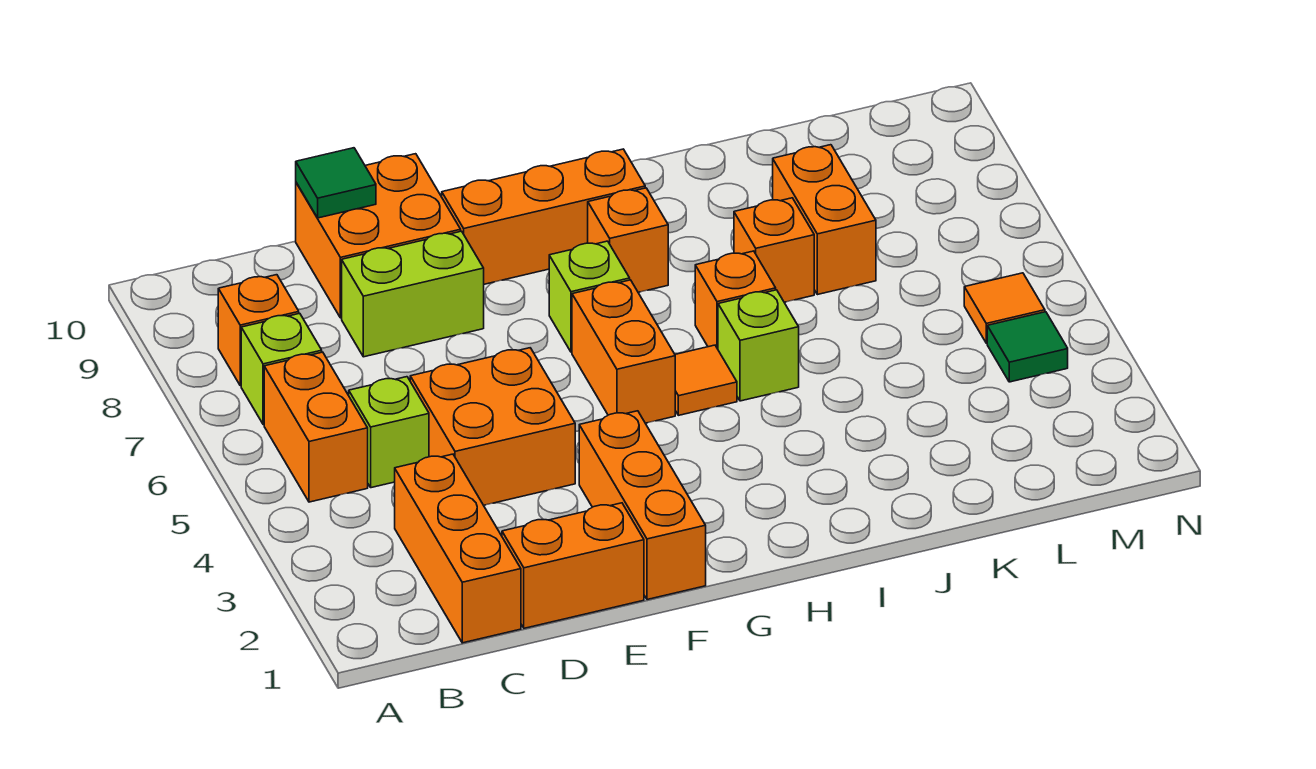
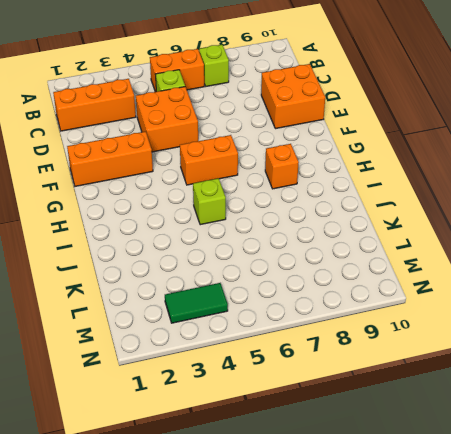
green 1x2 tile [165,283,228,323] -> green 1x1 tile [987,312,1068,382]
none -> orange 1x1 brick [218,275,299,386]
none -> orange 1x2 brick [502,503,644,628]
none -> lime 1x2 brick [342,231,484,357]

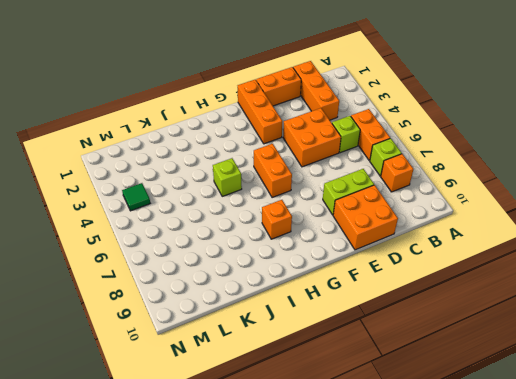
none -> orange 1x3 brick [442,149,645,284]
none -> lime 1x1 brick [549,241,630,352]
none -> orange 1x1 tile [675,345,737,415]

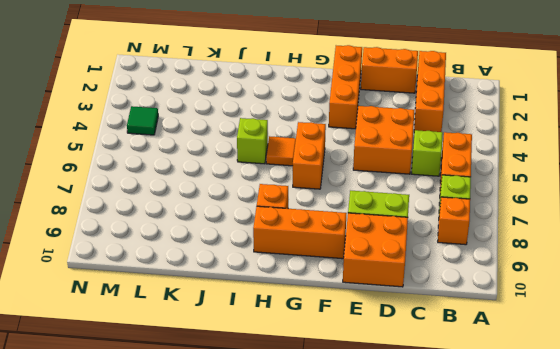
none -> lime 1x1 brick [549,241,630,352]
none -> orange 1x1 brick [695,251,776,349]
none -> orange 1x1 brick [734,198,814,302]

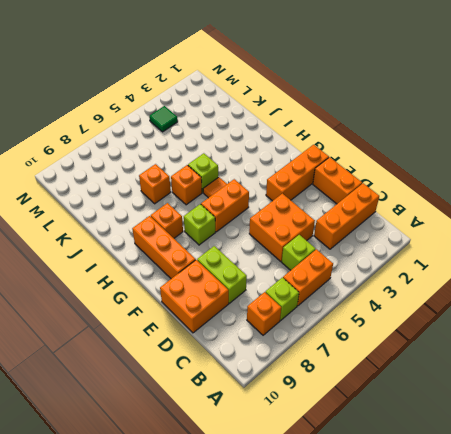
none -> orange 1x2 brick [773,145,876,295]
none -> orange 1x1 tile [964,273,1045,343]
none -> green 1x1 tile [296,148,376,218]

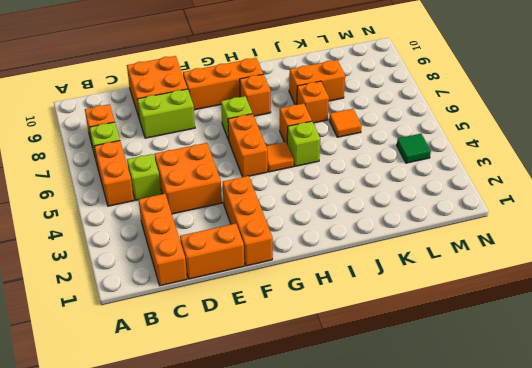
orange 1x2 brick [289,60,345,105] -> orange 1x2 brick turned to [773,145,876,295]
orange 1x1 tile [329,109,362,137] -> orange 1x1 tile moved to [964,273,1045,343]
none -> green 1x1 tile [296,148,376,218]

